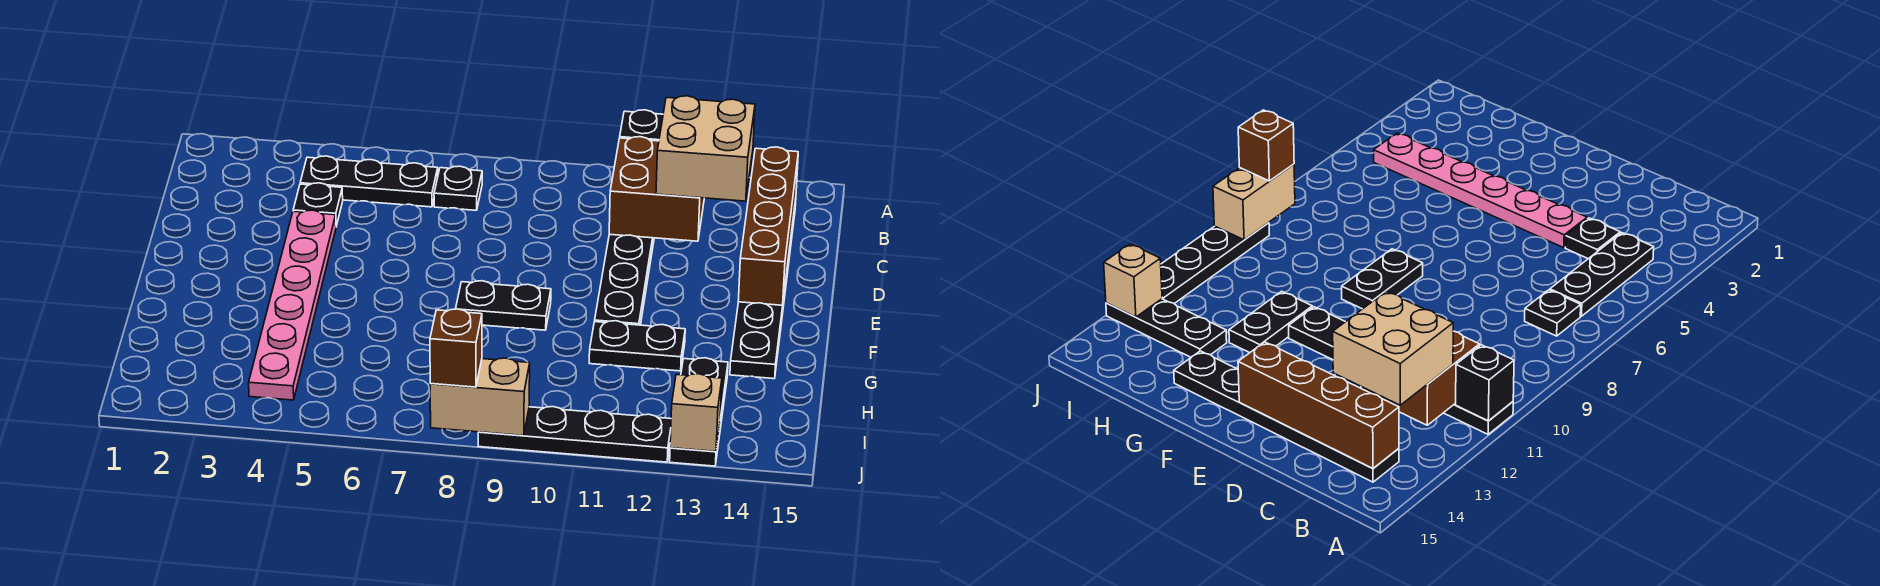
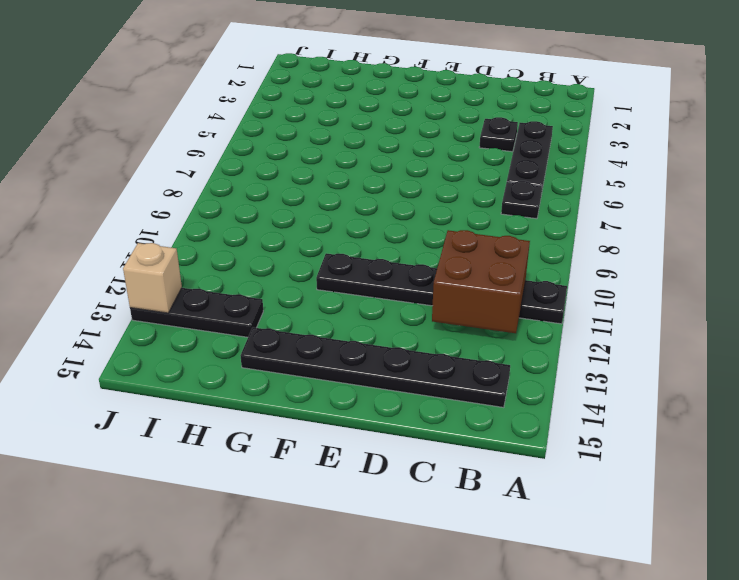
none -> pink 1x6 plate [249,210,336,400]
none -> black 1x2 plate [456,281,551,330]
none -> black 1x2 plate [589,321,685,371]

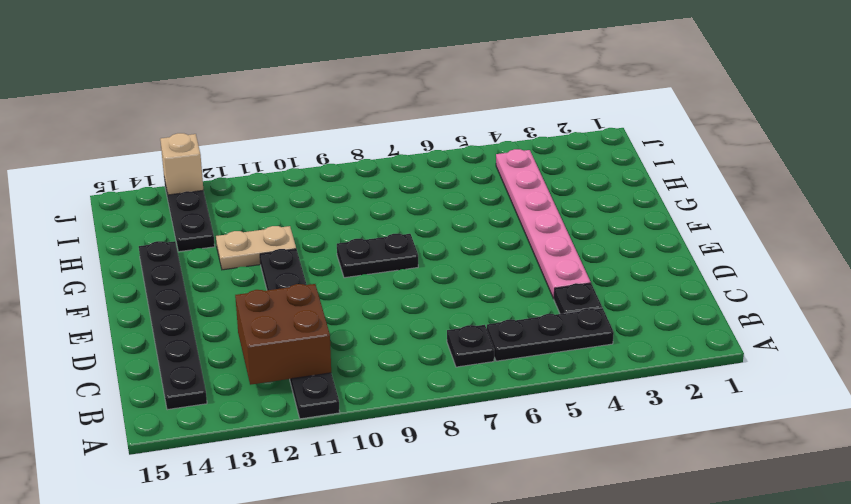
tan 1x2 plate [216,226,296,270] -> black 1x2 plate [589,321,685,371]
none -> black 1x4 plate [478,407,671,462]
none -> black 1x1 brick [620,110,663,141]
none -> brown 1x4 brick [738,147,798,305]

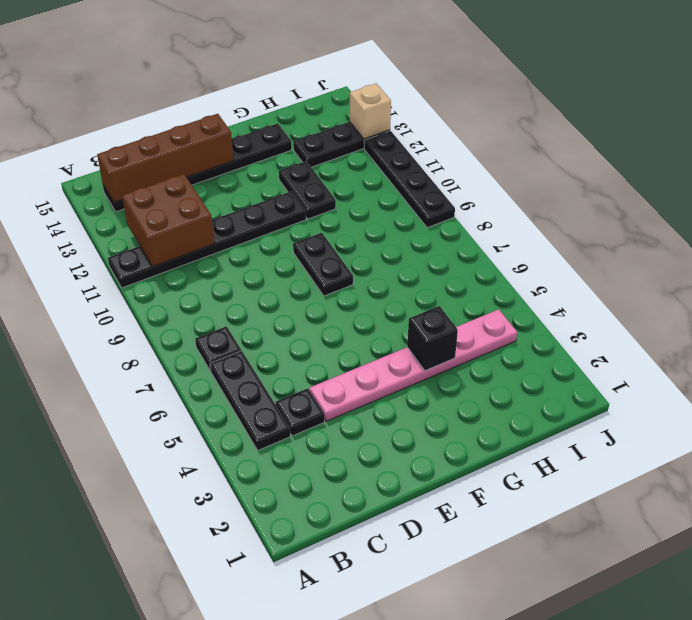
black 1x1 brick [407,306,458,371] -> black 1x1 brick moved to [620,110,663,141]
none -> tan 1x2 brick [430,358,530,436]
none -> tan 2x2 brick [656,96,755,201]
none -> brown 1x1 brick [430,309,482,387]

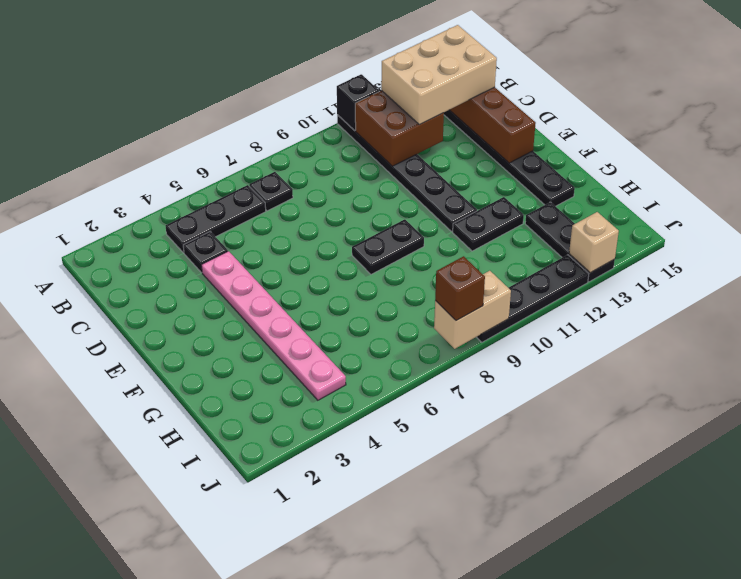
tan 2x3 brick [381,25,497,125] -> tan 2x2 brick [656,96,755,201]

